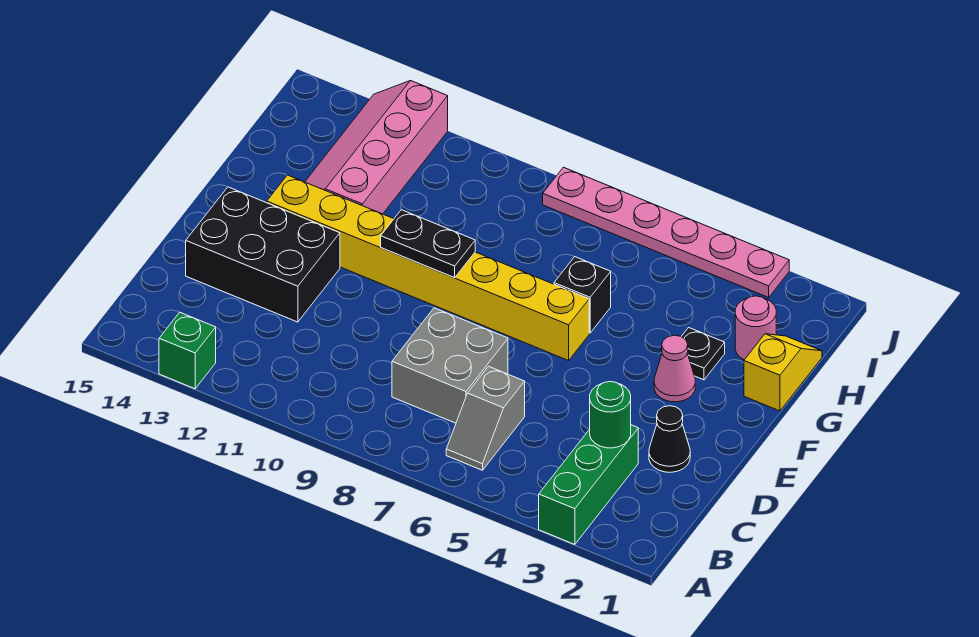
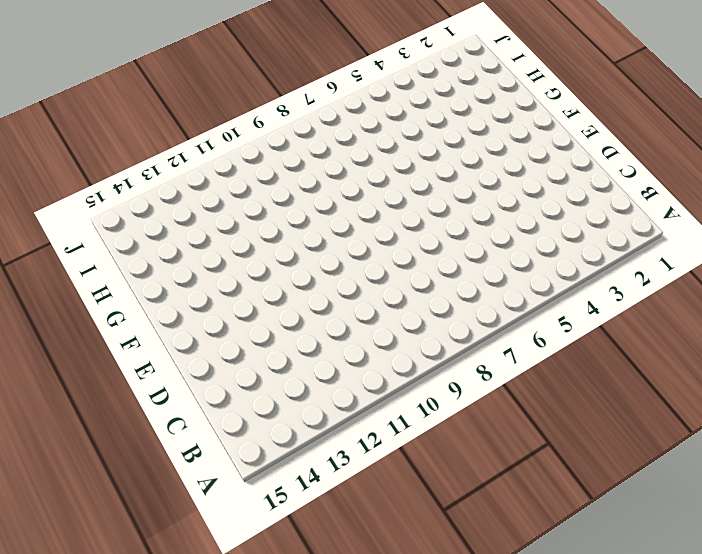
none -> green 1x3 brick [539,425,638,544]
none -> green 1x1 brick [159,312,216,389]
none -> grey 1x2 slope [446,366,525,470]

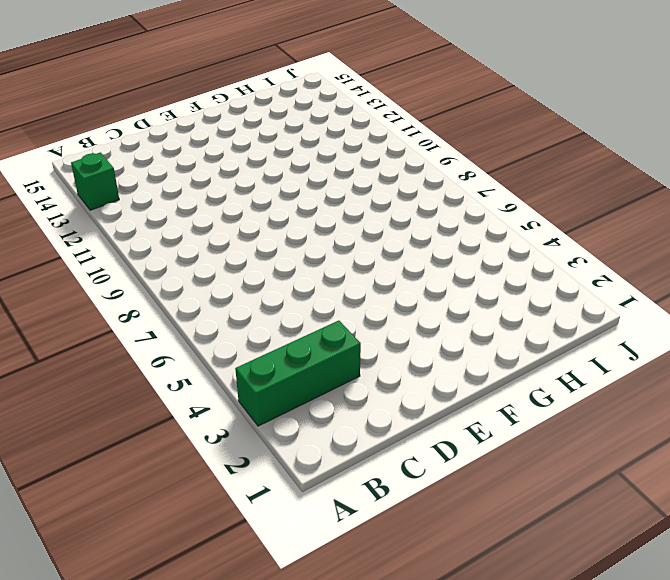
none -> grey 1x2 slope [446,366,525,470]
none -> grey 2x2 brick [392,308,508,423]
none -> black 1x1 cone [649,406,690,472]

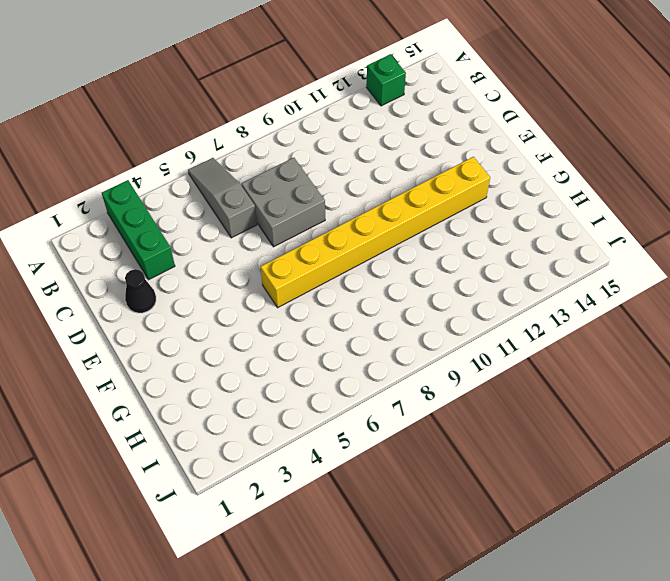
grey 1x3 slope [188,158,257,238] -> grey 1x2 slope [446,366,525,470]
none -> black 2x3 brick [186,187,340,322]
none -> pink 1x1 cone [654,335,695,402]
none -> yellow 1x2 slope [744,334,822,411]

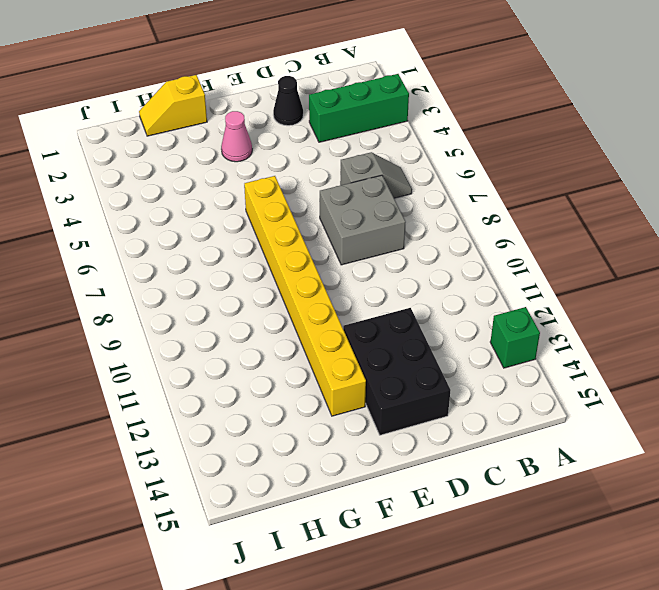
none -> black 1x1 plate [681,328,725,380]
none -> black 1x1 brick [554,257,611,333]
none -> pink 2x4 slope [305,81,448,214]

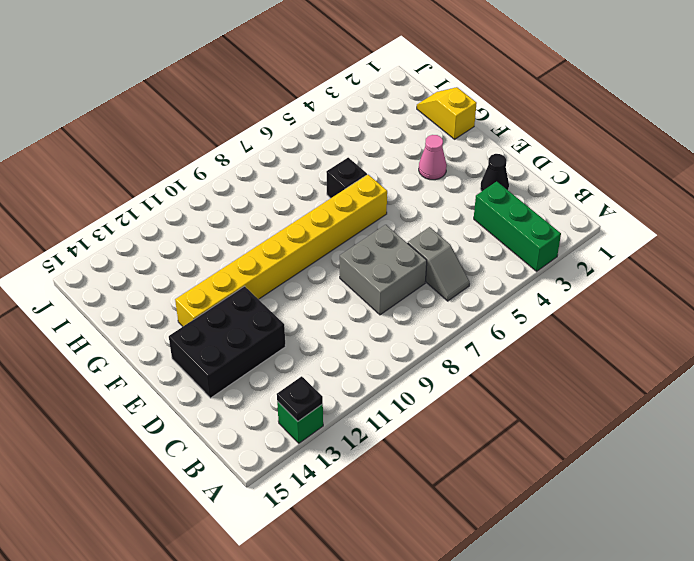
black 1x1 plate [277,376,323,421] -> black 1x1 plate moved to [681,328,725,380]
none -> pink 2x4 slope [305,81,448,214]
none -> pink 1x1 round brick [735,296,776,360]
none -> pink 1x6 plate [543,167,789,297]

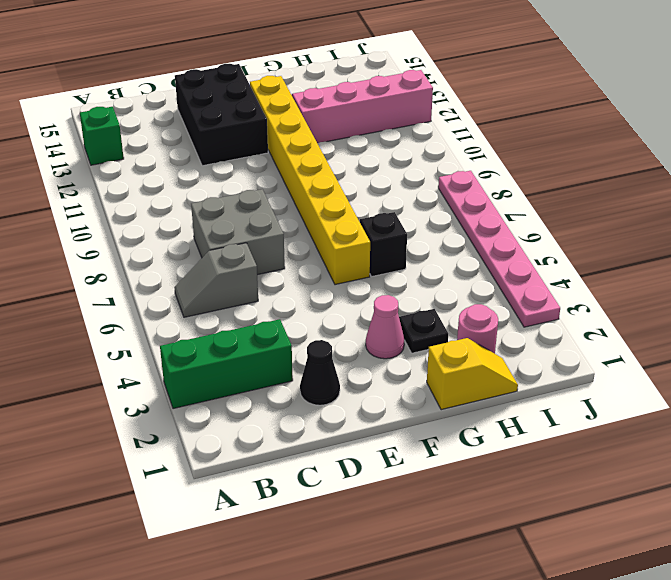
none -> green 1x1 round brick [590,381,631,448]
none -> black 1x2 plate [381,210,475,278]

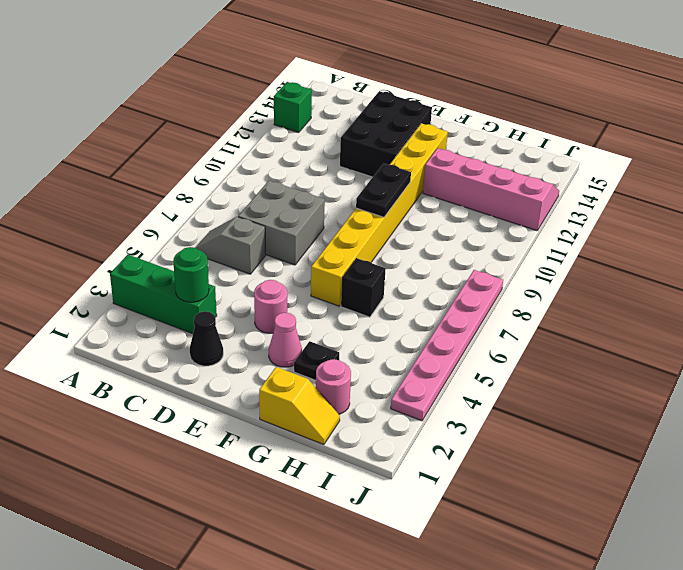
pink 1x1 round brick [254,280,287,333] -> none

